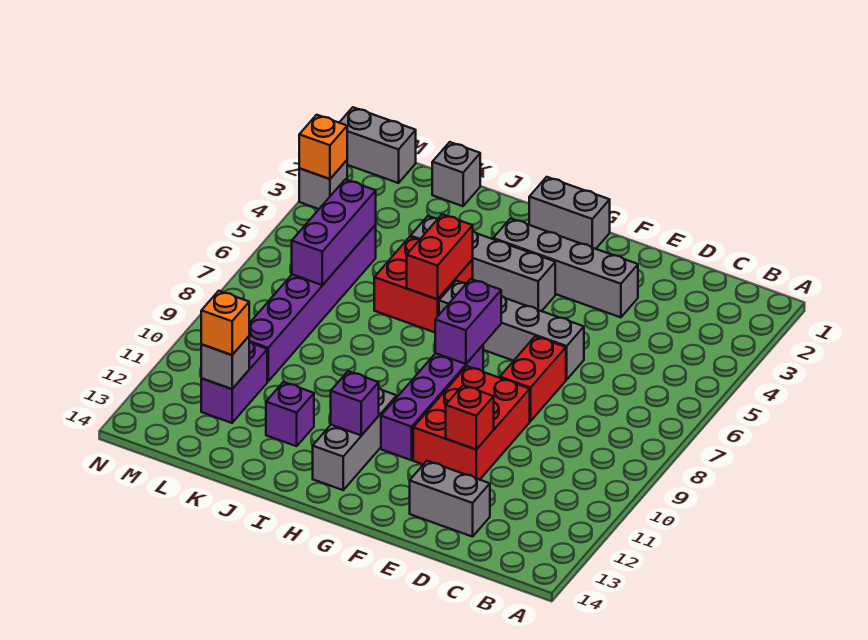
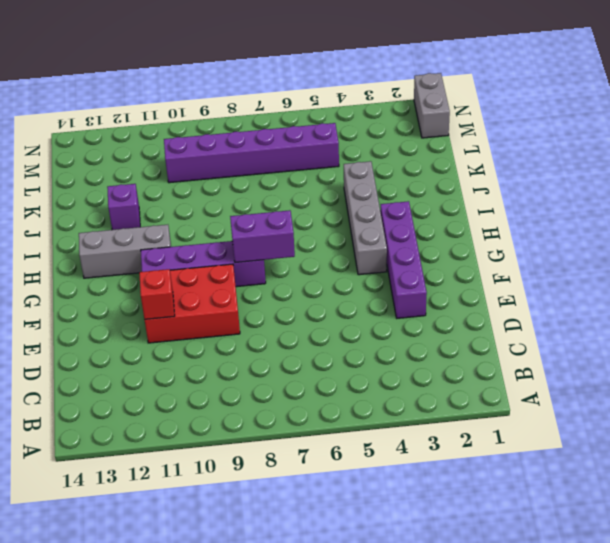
purple 1x4 brick [380,201,427,318] -> grey 1x4 brick [493,218,638,317]
none -> grey 1x2 brick [410,461,490,537]
none -> grey 1x4 brick [439,281,584,380]
none -> red 1x2 brick [500,336,566,421]

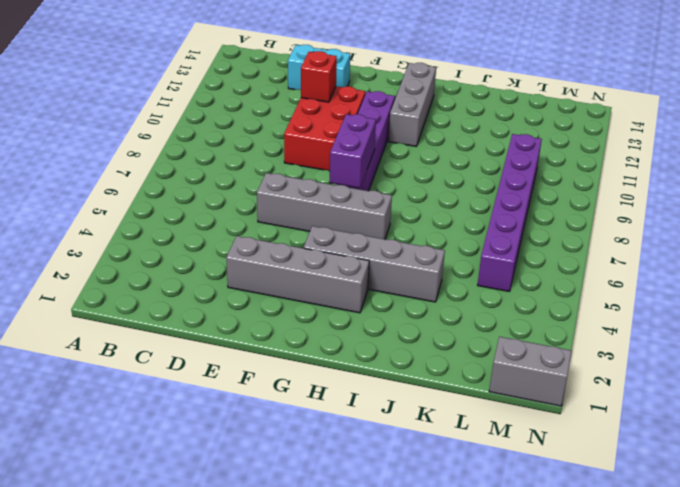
cyan 1x2 brick [288,45,350,90] -> grey 1x2 brick [410,461,490,537]
none -> red 1x2 brick [500,336,566,421]
none -> grey 1x2 brick [529,177,610,249]
none -> red 2x2 brick [374,237,473,332]

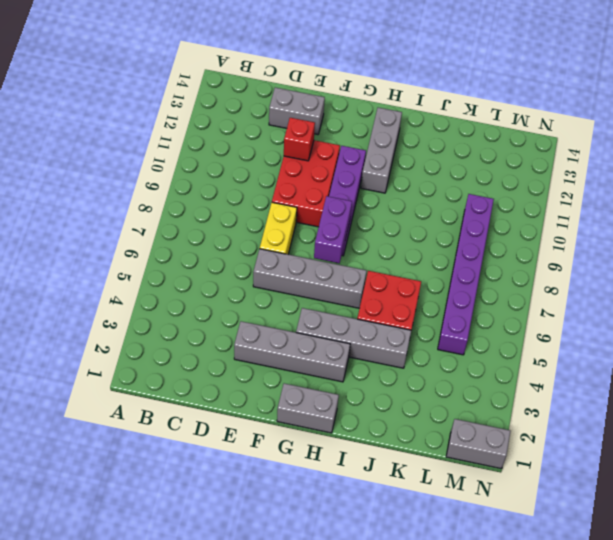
yellow 1x2 brick [260,202,297,254] -> red 1x2 brick [500,336,566,421]
none -> purple 1x1 brick [266,382,314,446]
none -> grey 1x1 brick [432,142,480,206]
none -> purple 1x2 brick [201,341,267,423]

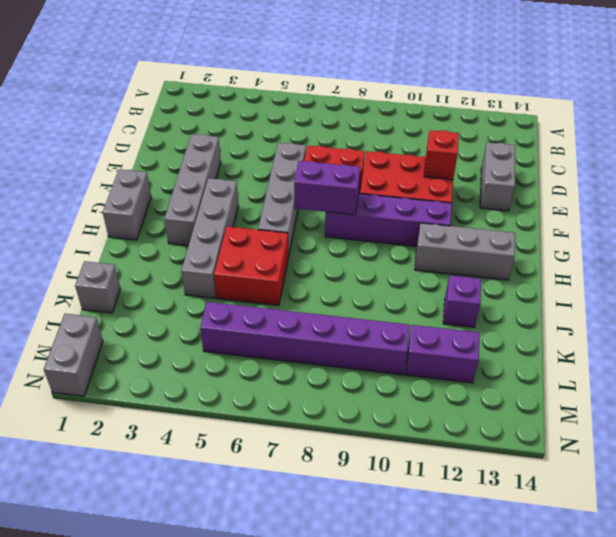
none -> grey 1x1 brick [299,160,347,209]
none -> purple 1x1 brick [331,371,379,435]
none -> red 1x2 brick [407,214,473,299]

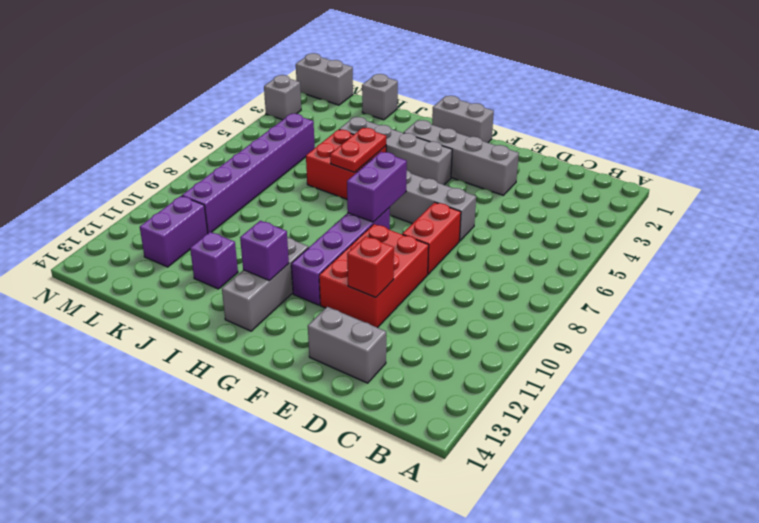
red 1x2 plate [330,128,386,172] -> red 1x2 brick [407,214,473,299]
none -> purple 1x3 brick [292,179,376,285]
none -> grey 1x1 brick [201,336,249,389]
none -> orange 1x1 brick [299,115,347,179]

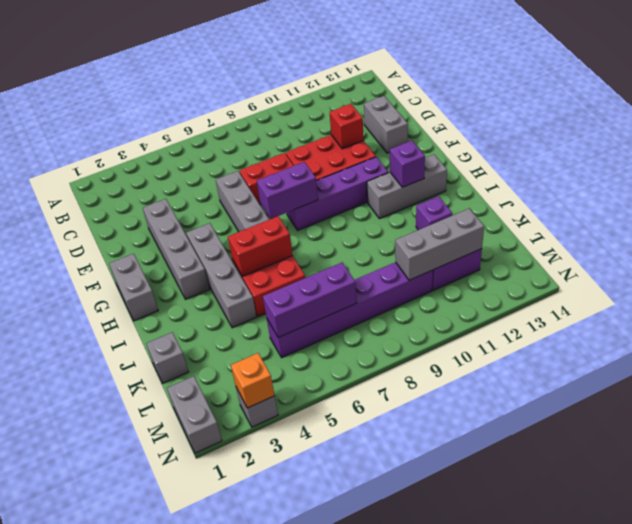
grey 1x3 brick [395,209,484,280] -> grey 1x1 brick [201,336,249,389]
none -> orange 1x1 brick [201,291,249,355]

